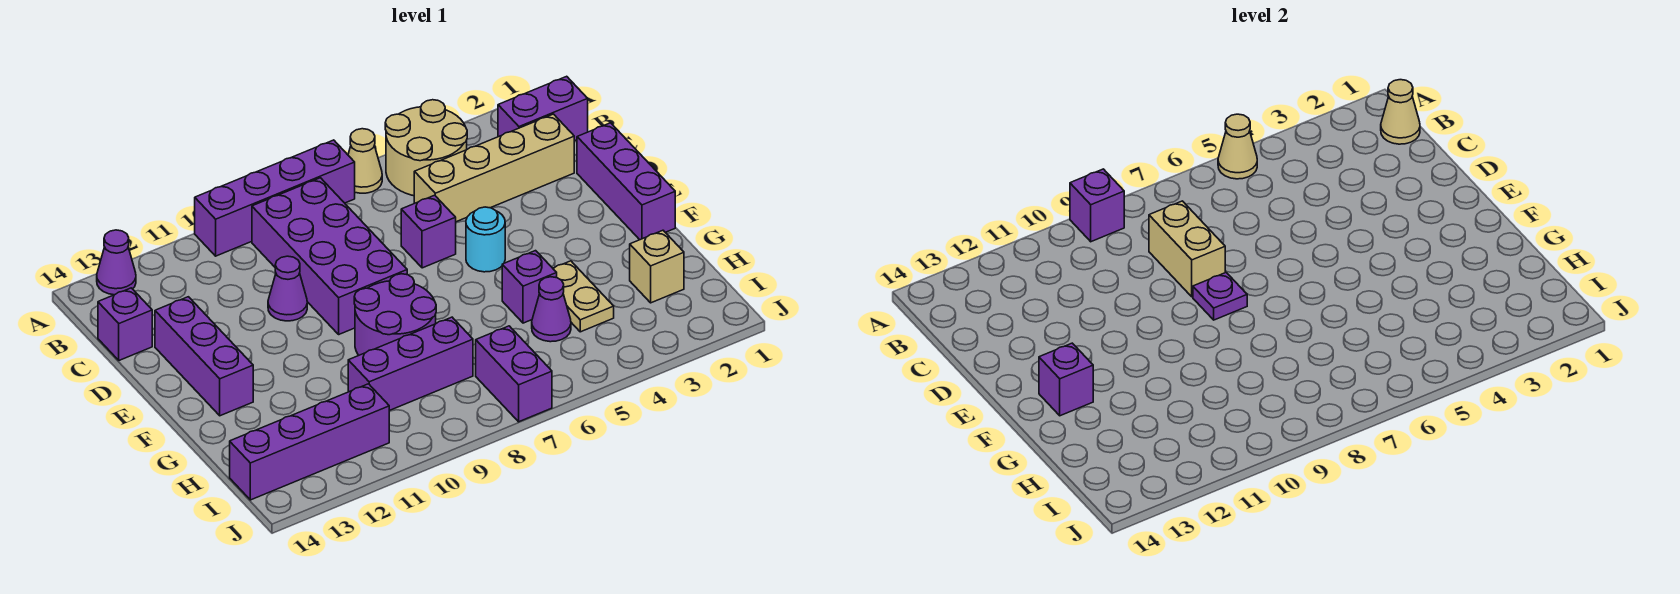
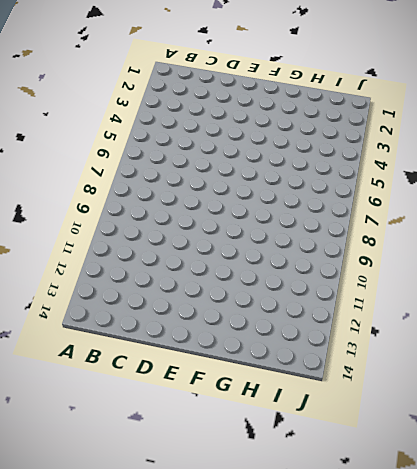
none -> tan 2x2 round brick [385,100,467,196]
none -> tan 1x1 cone [348,129,382,193]
none -> purple 1x4 brick [195,140,355,256]

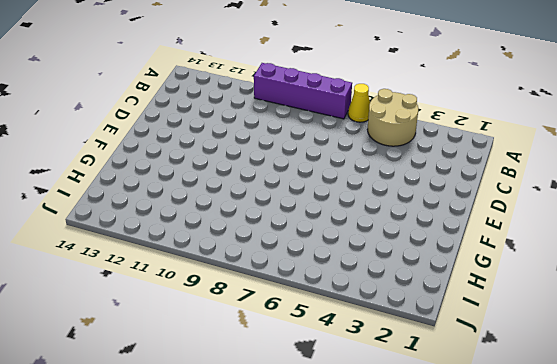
yellow 1x1 cone [348,84,370,122] -> tan 1x1 cone [348,129,382,193]
none -> purple 1x1 cone [97,230,136,295]
none -> purple 1x2 brick [498,76,588,141]
none -> purple 2x4 brick [252,178,407,334]

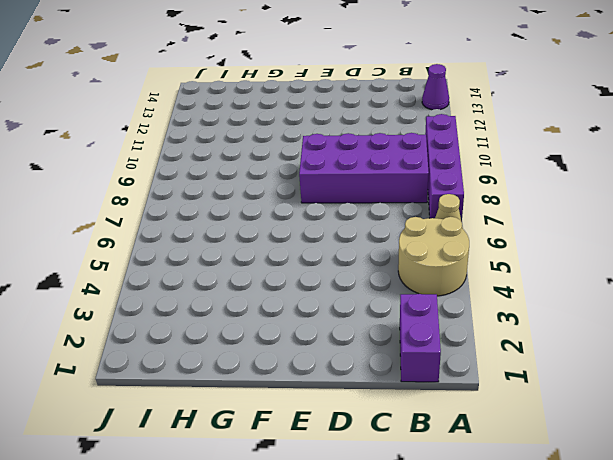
none -> tan 1x4 brick [414,114,574,222]
none -> purple 1x1 brick [98,288,152,360]
none -> purple 1x3 brick [577,123,675,240]

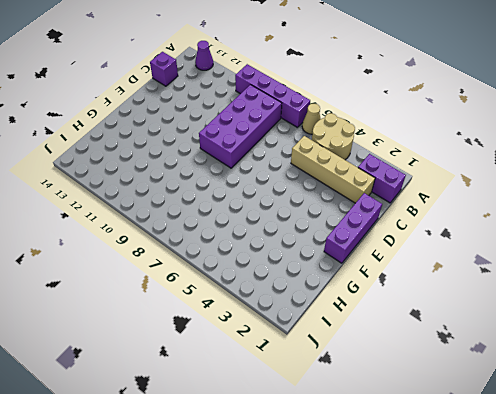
none -> purple 1x1 brick [401,195,456,268]
none -> purple 1x1 cone [268,256,307,321]
none -> purple 1x3 brick [155,297,253,416]

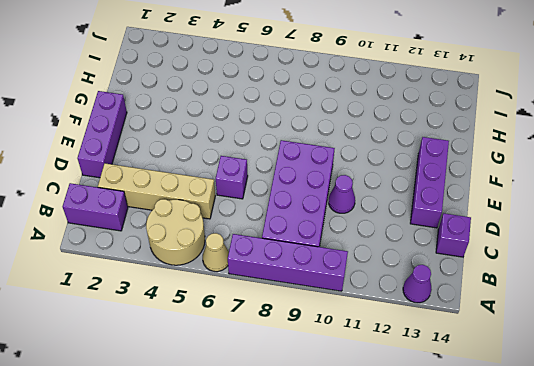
none -> cyan 1x1 round brick [466,207,505,272]
none -> purple 2x2 round brick [354,274,436,355]
none -> tan 1x2 plate [553,261,614,332]

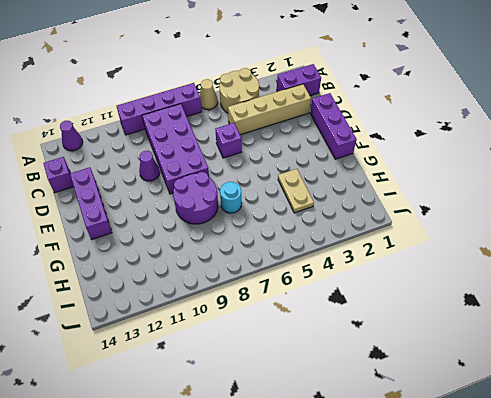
cyan 1x1 round brick [220,182,242,213] -> cyan 1x1 round brick moved to [466,207,505,272]
none -> purple 1x1 brick [502,251,557,323]
none -> tan 1x1 brick [630,230,684,303]
none -> purple 1x1 cone [532,277,571,342]

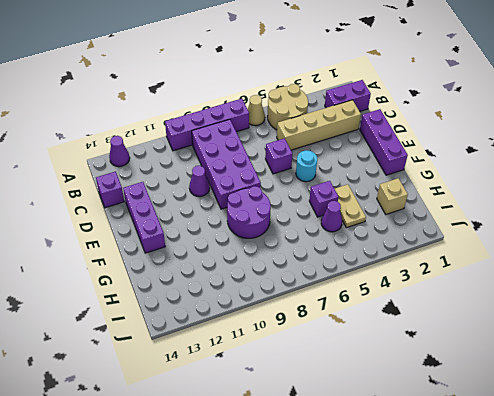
none -> purple 1x3 brick [348,317,473,411]
none -> purple 1x2 brick [476,326,552,422]
none -> purple 1x4 brick [230,384,389,500]

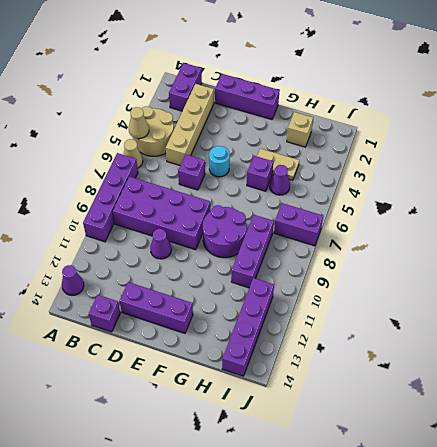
none -> purple 1x1 brick [1070,169,1124,242]
none -> tan 1x1 cone [1381,80,1420,144]
none -> tan 1x2 brick [1149,201,1225,297]

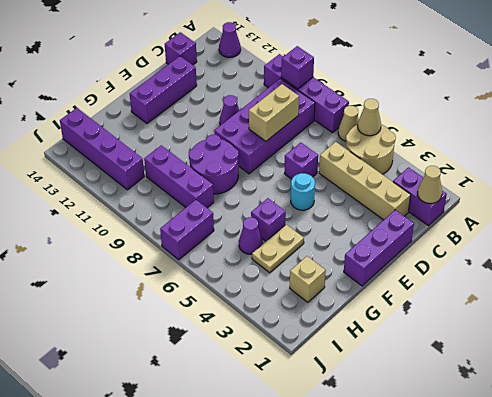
none -> purple 1x1 plate [1193,273,1247,320]
none -> purple 1x1 brick [1039,343,1093,416]

